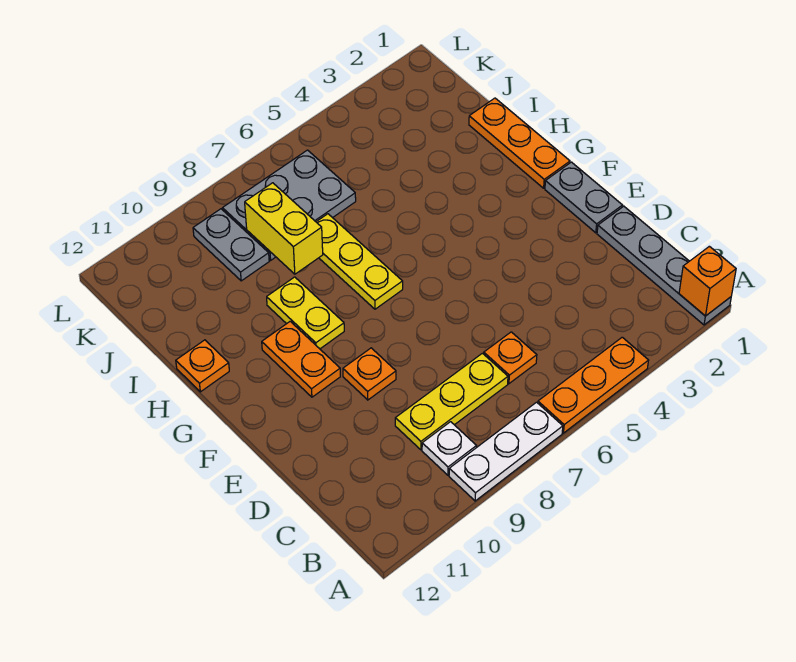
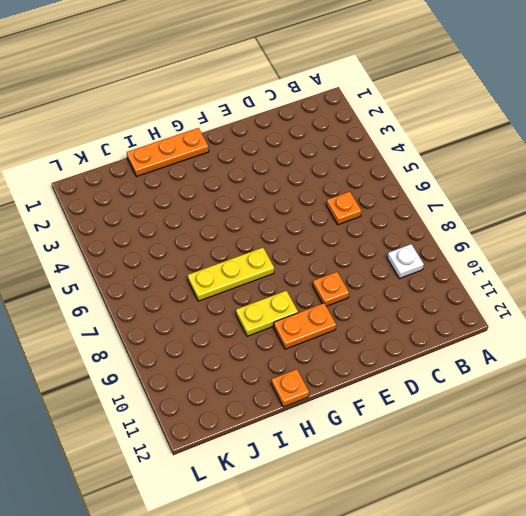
none -> grey 1x4 plate [597,206,731,325]
none -> orange 1x3 plate [538,337,649,433]
none -> white 1x3 plate [449,402,563,501]

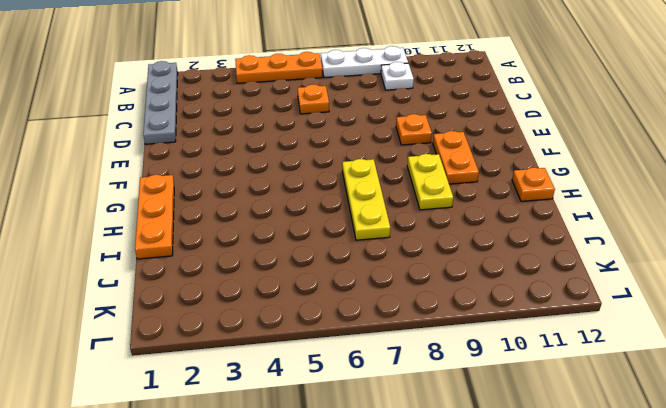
none -> yellow 1x3 plate [395,353,508,450]
none -> grey 1x2 plate [545,162,623,233]
none -> grey 2x3 plate [223,150,356,260]

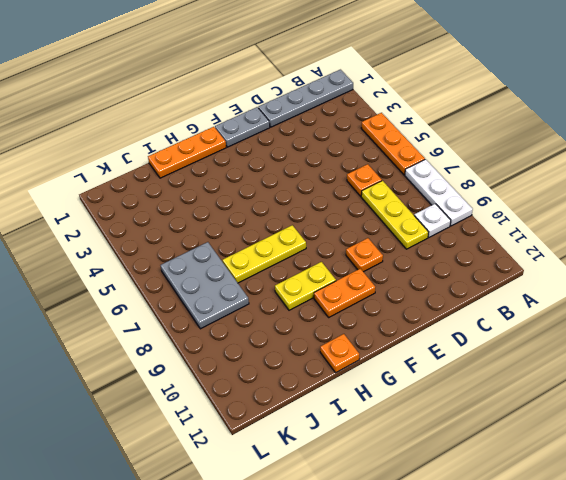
none -> grey 1x2 plate [193,209,269,281]
none -> orange 1x1 brick [679,246,736,316]
none -> yellow 1x2 brick [245,183,323,274]

